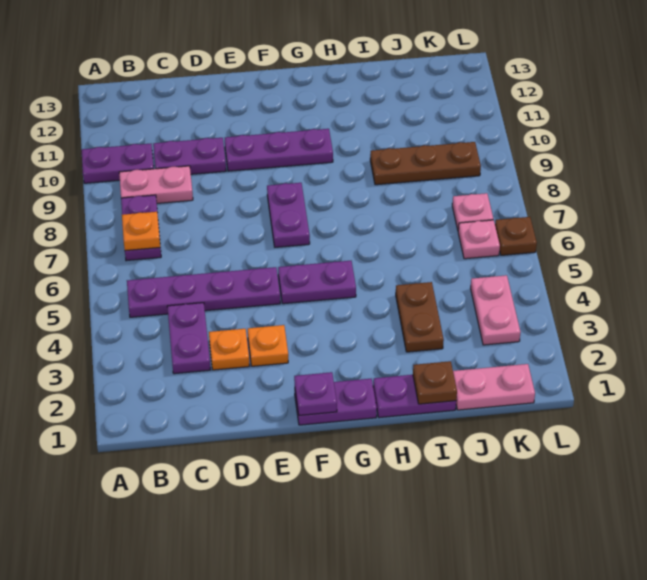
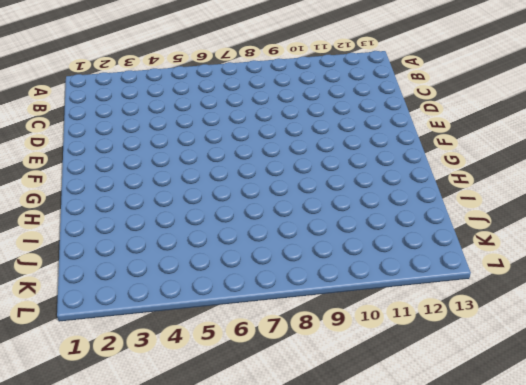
none -> purple 1x2 plate [82,144,154,183]
none -> purple 1x4 plate [127,267,280,317]
none -> purple 1x2 plate [121,195,161,261]

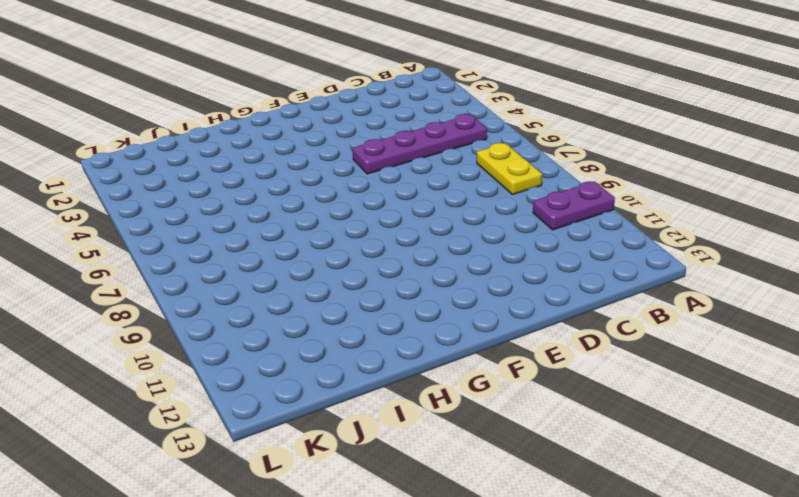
yellow 1x2 plate [477,143,542,195] -> purple 1x2 plate [121,195,161,261]
none -> pink 1x2 plate [119,166,193,203]
none -> purple 1x2 plate [167,303,210,374]
none -> purple 1x2 plate [153,138,226,174]

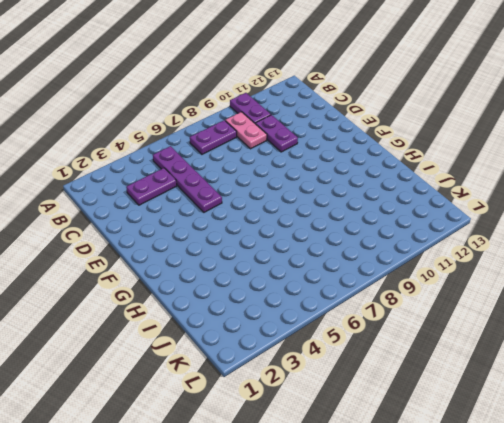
none -> orange 1x1 plate [209,329,250,370]
none -> orange 1x1 plate [248,325,288,366]
none -> purple 1x3 plate [225,129,333,171]

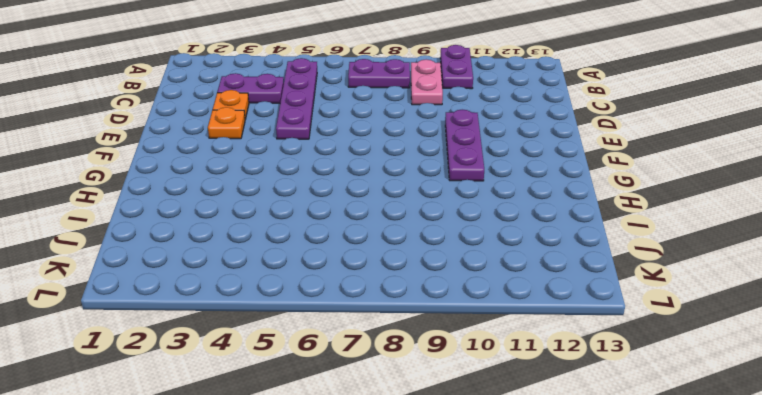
none -> purple 1x2 plate [153,138,226,174]
none -> purple 1x2 plate [295,379,377,425]
none -> purple 1x2 plate [278,261,356,304]

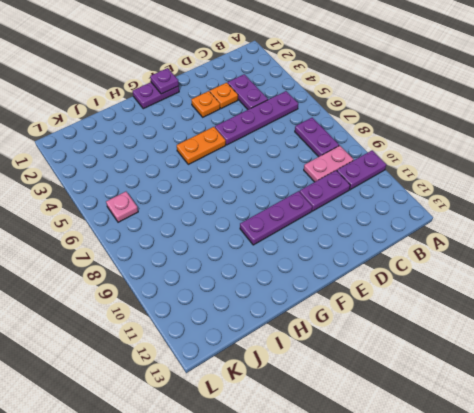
orange 1x2 plate [177,127,226,164] -> purple 1x2 plate [278,261,356,304]
none -> purple 1x2 plate [267,183,310,247]
none -> purple 1x2 plate [373,375,456,418]
none -> brown 1x2 plate [396,282,444,352]

